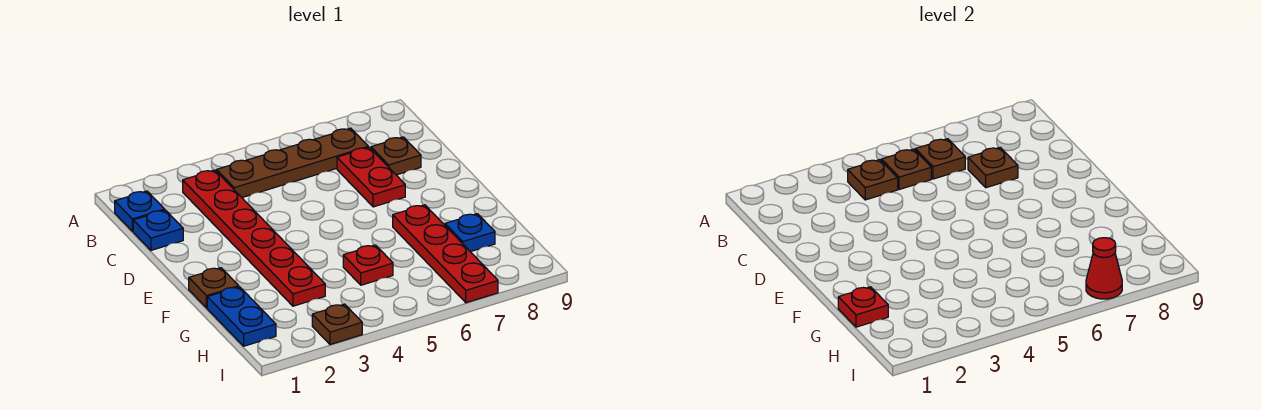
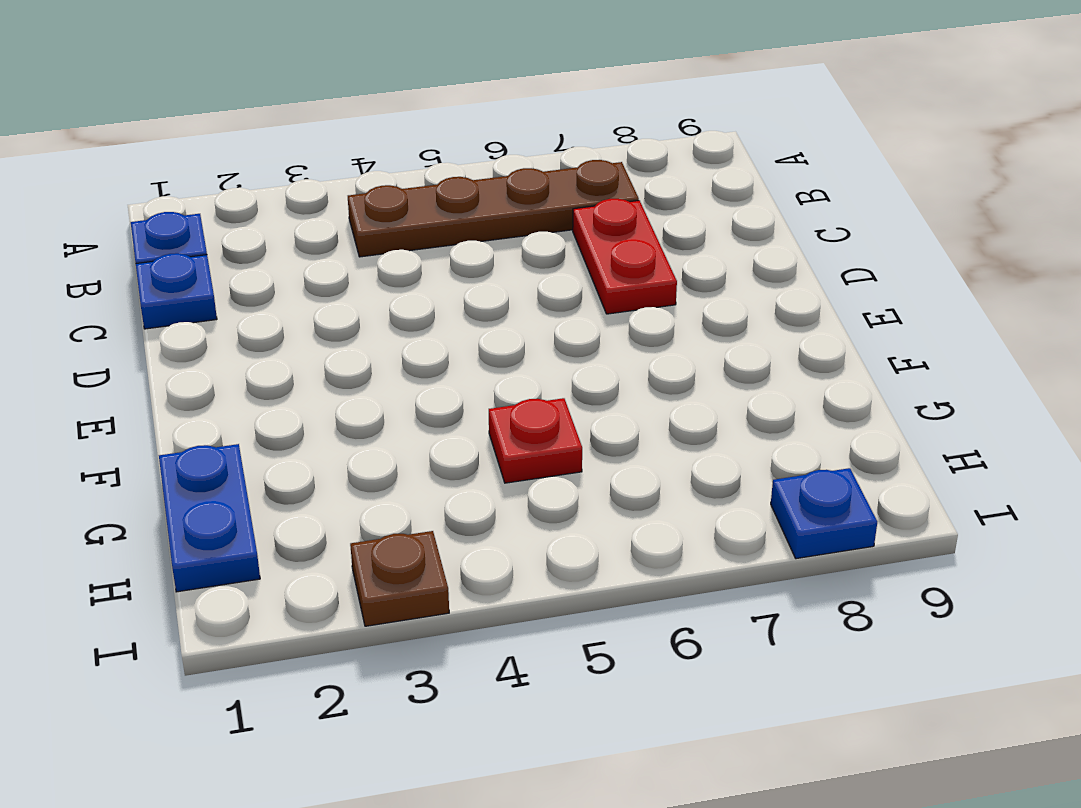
blue 1x1 plate [771,468,877,559] -> blue 1x1 plate moved to [445,214,495,252]
none -> red 1x6 plate [183,170,325,306]
none -> brown 1x1 plate [371,137,421,175]
none -> brown 1x1 plate [189,268,239,308]

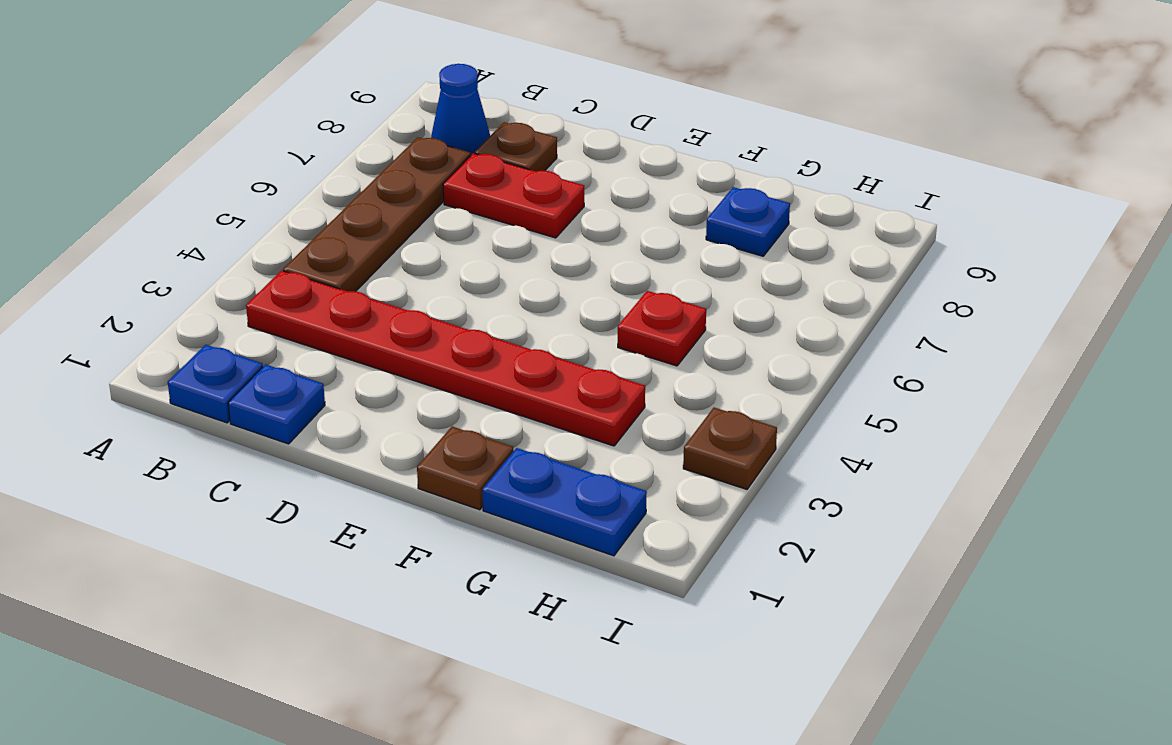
blue 1x1 cone [431,64,490,155] -> none
none -> red 1x4 plate [393,205,498,303]
none -> brown 1x1 plate [848,160,898,200]
none -> brown 1x1 plate [882,149,931,190]

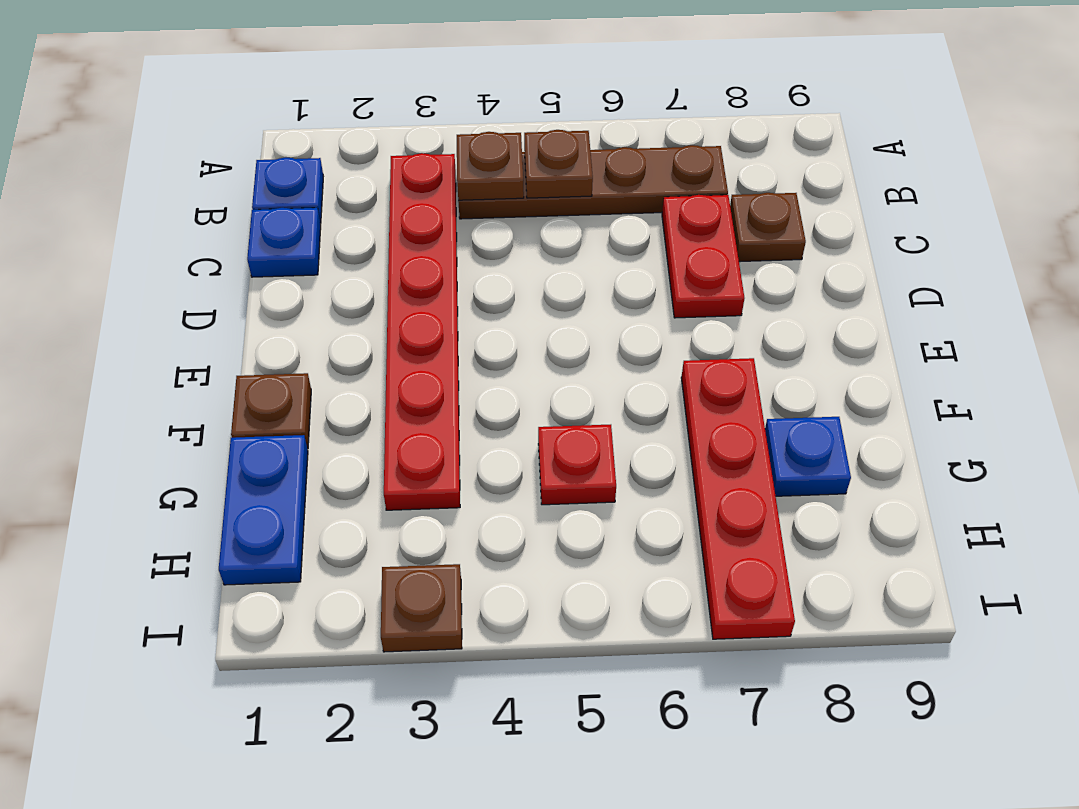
none -> brown 1x1 plate [915,139,965,179]
none -> brown 1x1 plate [968,147,1018,188]
none -> red 1x1 plate [838,287,888,327]

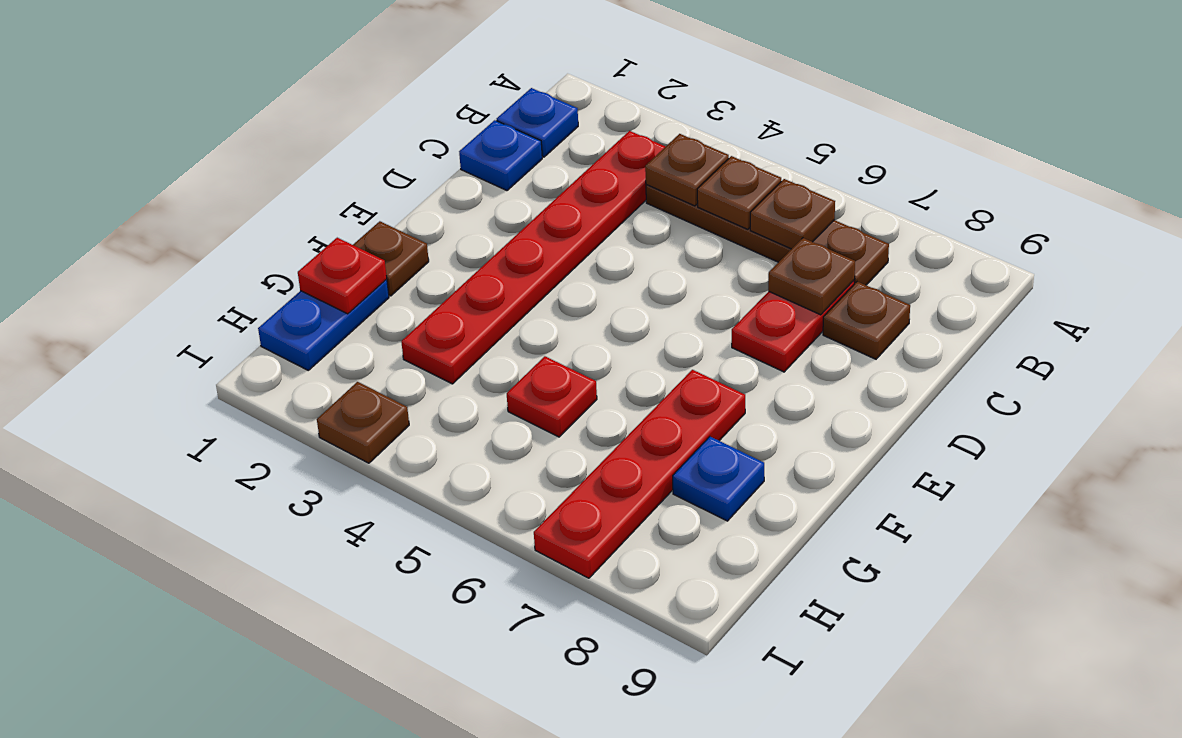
none -> red 1x1 cone [1086,238,1122,299]

